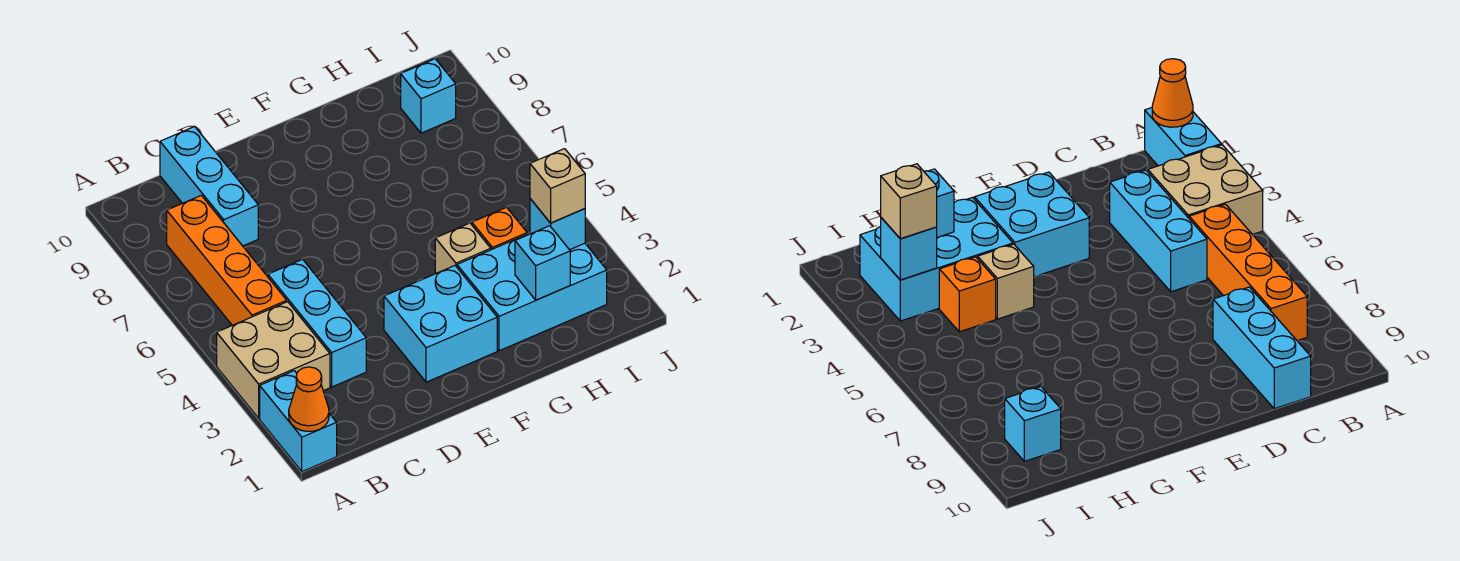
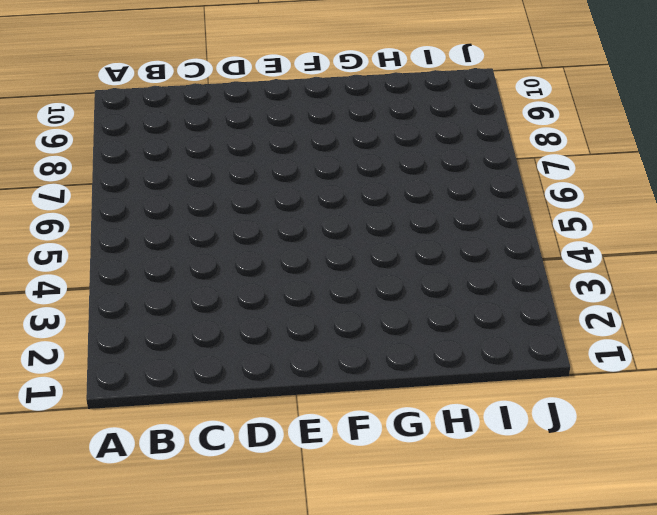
none -> cyan 1x2 brick [260,371,337,472]
none -> tan 2x2 brick [217,302,330,418]
none -> orange 1x4 brick [167,195,287,325]

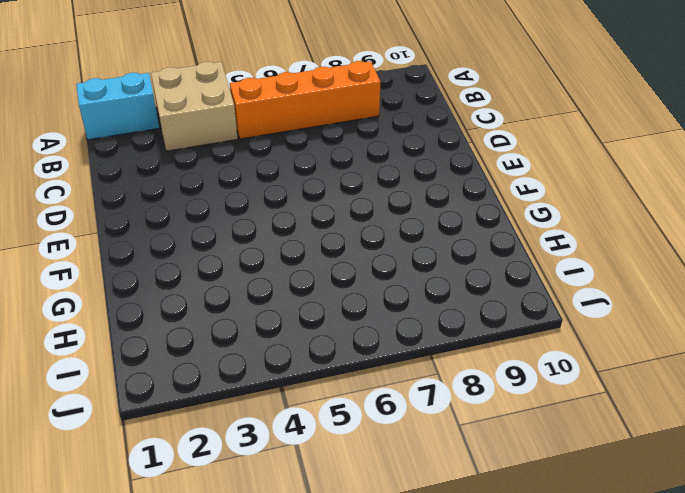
none -> cyan 1x3 brick [268,259,366,387]
none -> cyan 1x3 brick [160,126,258,246]
none -> cyan 2x2 brick [384,266,497,382]

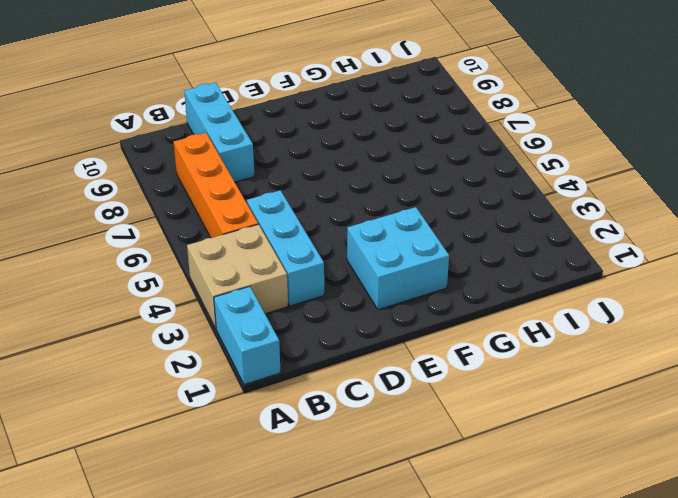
none -> cyan 2x3 brick [457,233,607,351]
none -> tan 1x1 brick [435,223,491,273]
none -> orange 1x1 brick [472,207,527,250]

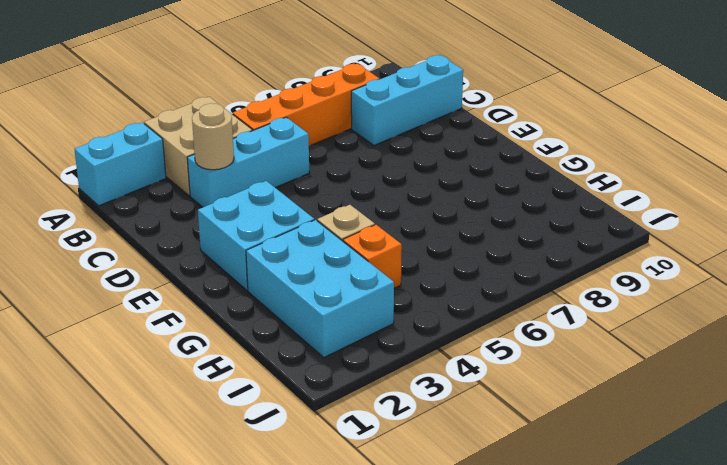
tan 1x1 round brick [192,103,234,170] -> none
none -> cyan 1x1 brick [401,59,456,133]
none -> orange 1x1 cone [289,367,329,431]
none -> cyan 1x1 brick [515,226,570,300]

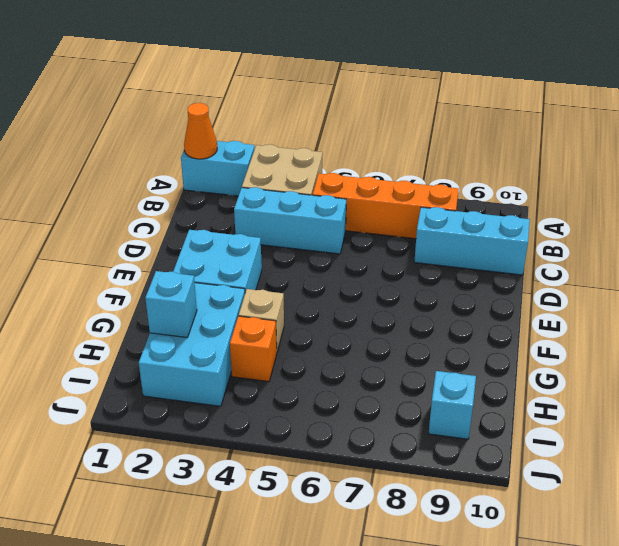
none -> cyan 1x1 brick [530,199,585,250]
none -> tan 1x1 brick [530,149,585,223]

